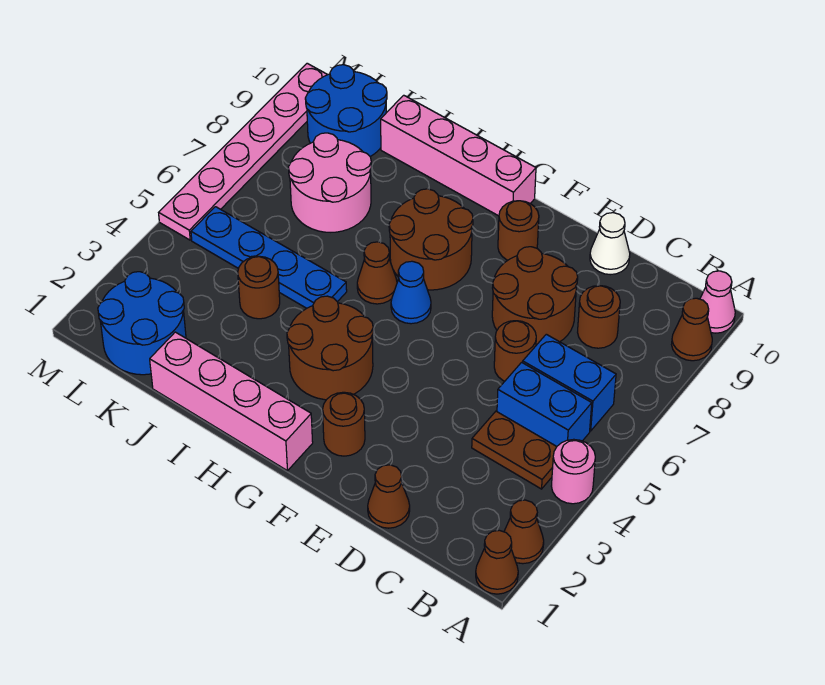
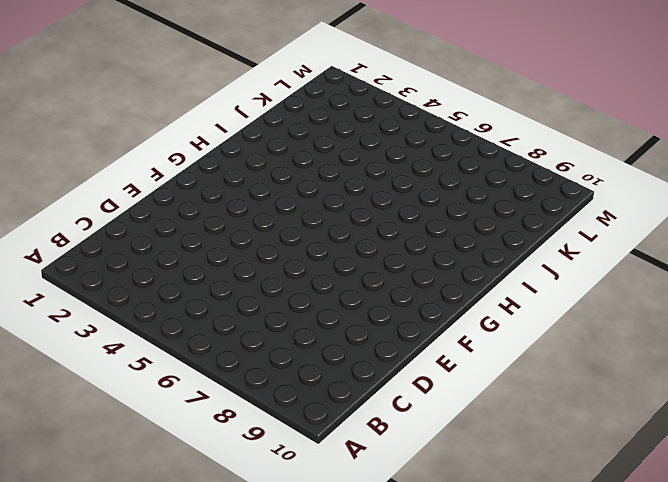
none -> brown 1x1 cone [476,530,518,594]
none -> brown 1x1 cone [504,500,544,564]
none -> pink 1x1 round brick [551,439,595,504]

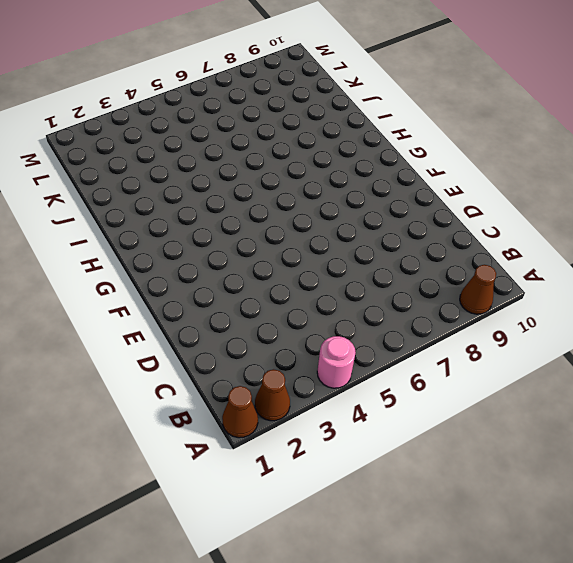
none -> pink 1x1 cone [700,271,735,333]
none -> brown 1x2 plate [472,411,557,489]
none -> blue 1x2 brick [497,362,592,446]

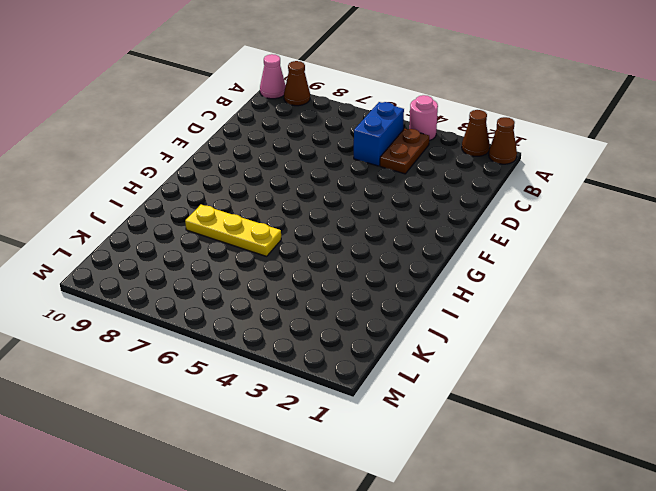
yellow 1x3 plate [185,205,281,256] -> none
none -> blue 1x2 brick [523,334,616,431]
none -> brown 1x1 round brick [578,286,620,348]
none -> brown 1x1 cone [368,465,410,528]

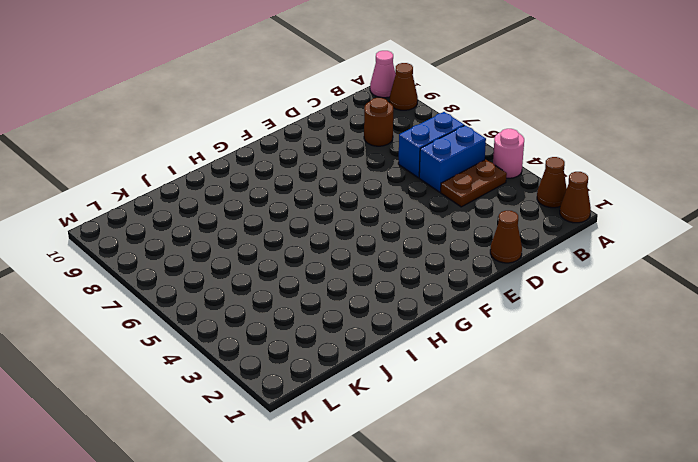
none -> brown 1x1 round brick [494,321,536,381]
none -> brown 2x2 round brick [492,247,578,345]
none -> white 1x1 cone [590,213,630,275]

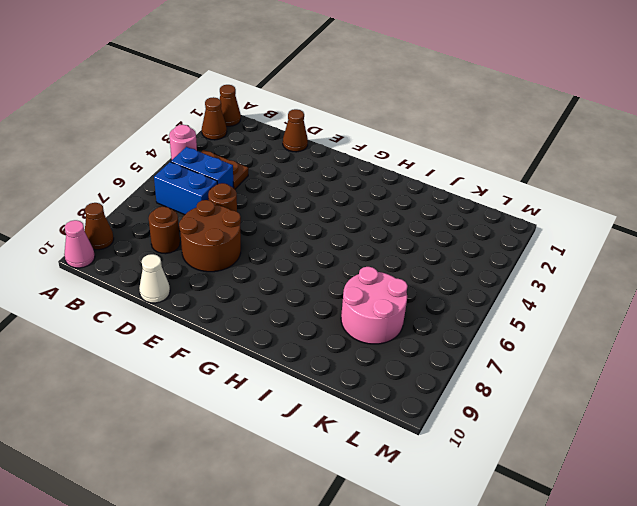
none -> brown 1x1 round brick [323,392,365,456]
none -> brown 1x1 round brick [498,201,539,260]
none -> pink 1x4 brick [150,332,313,471]

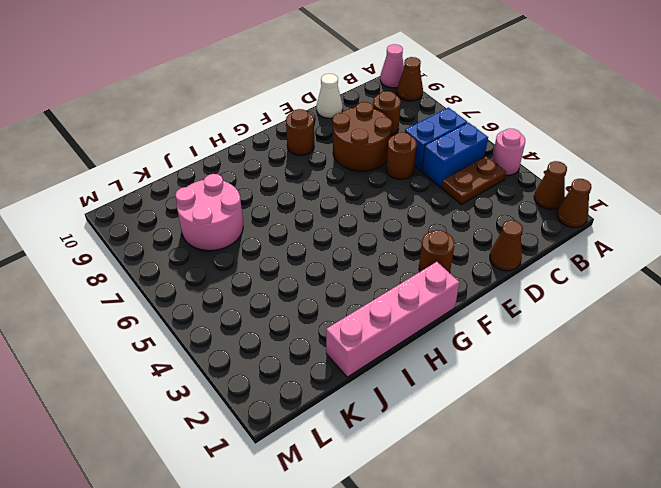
none -> brown 2x2 round brick [287,296,373,400]
none -> blue 1x1 cone [391,261,431,324]
none -> brown 2x2 round brick [389,189,473,290]

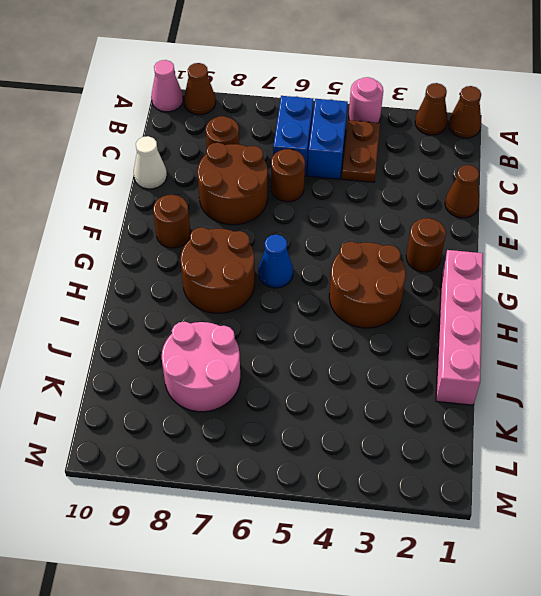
none -> pink 1x4 brick [381,95,536,216]
none -> brown 1x1 cone [357,242,397,304]
none -> blue 1x4 plate [191,207,347,308]

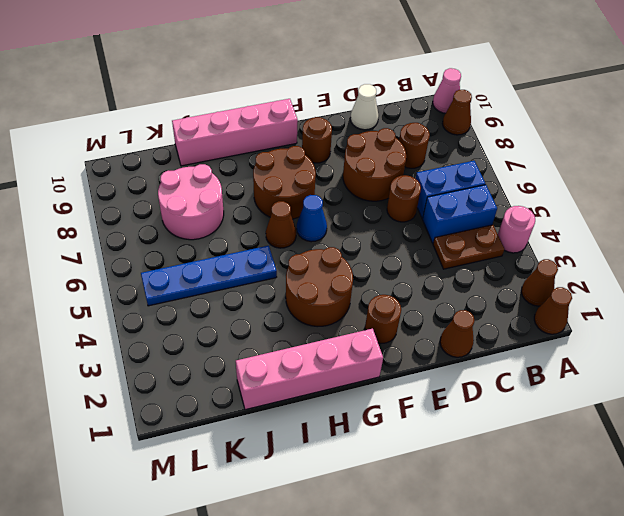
none -> brown 1x1 round brick [238,256,280,319]
none -> blue 2x2 round brick [98,272,186,375]
none -> blue 2x2 round brick [305,65,387,157]

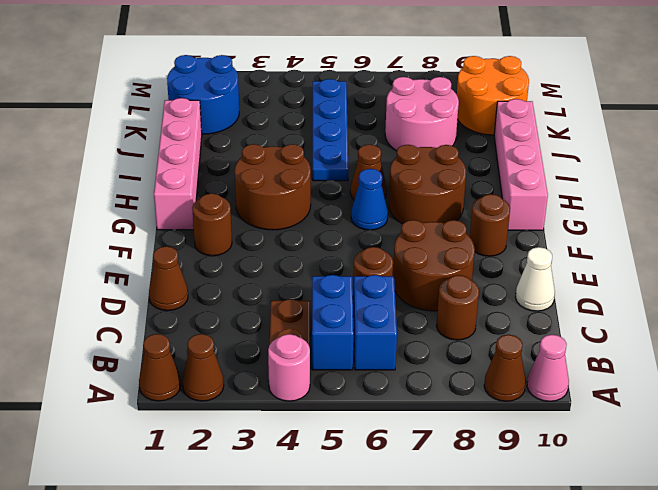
orange 2x2 round brick [457,56,529,135] -> blue 2x2 round brick [305,65,387,157]
none -> brown 1x1 round brick [238,256,280,319]
none -> pink 1x6 plate [159,63,327,240]

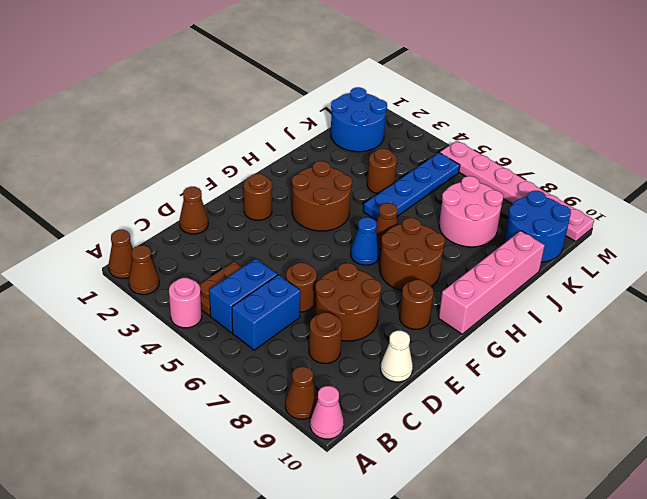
none -> pink 1x4 brick [150,332,313,471]

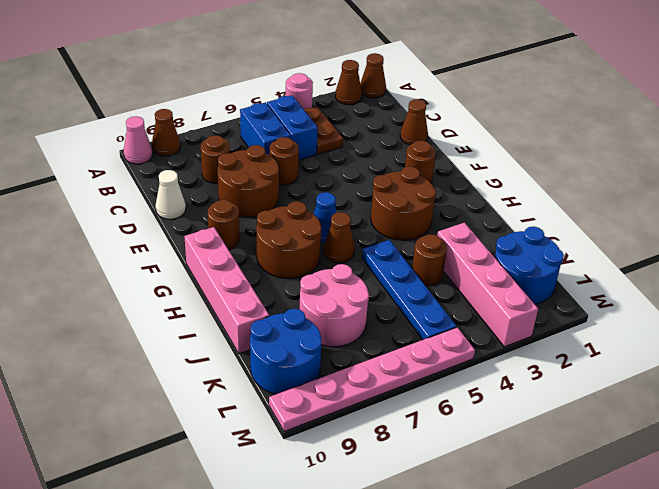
pink 1x4 brick [437,223,538,347] -> pink 1x4 brick moved to [150,332,313,471]

